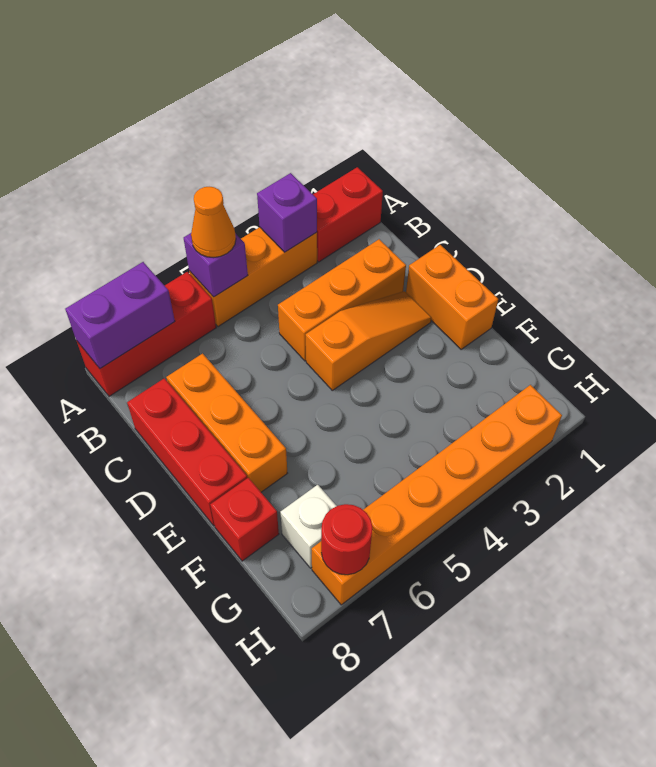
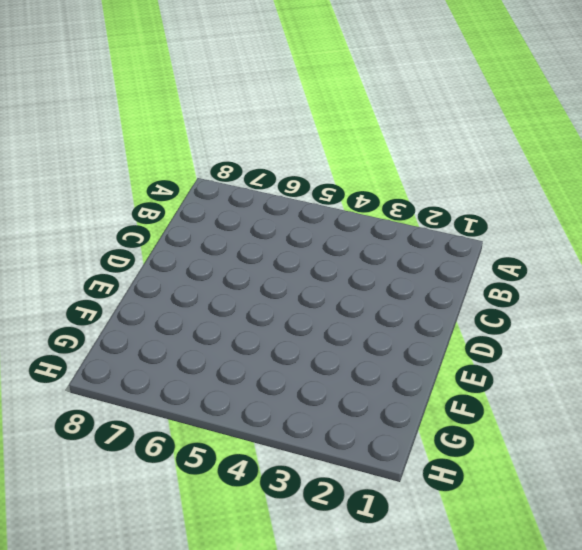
none -> red 1x2 brick [313,167,383,262]
none -> orange 1x3 brick [189,227,317,327]
none -> red 1x3 brick [76,272,216,396]

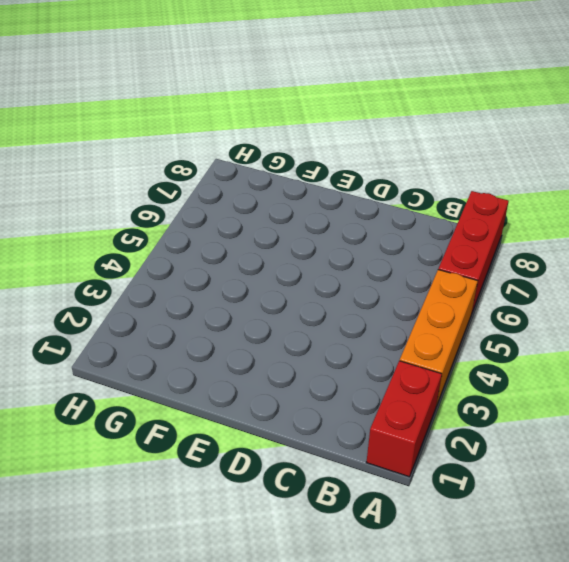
none -> orange 1x3 brick [278,239,406,361]
none -> orange 1x3 brick [166,354,287,492]
none -> red 1x3 brick [127,378,247,526]

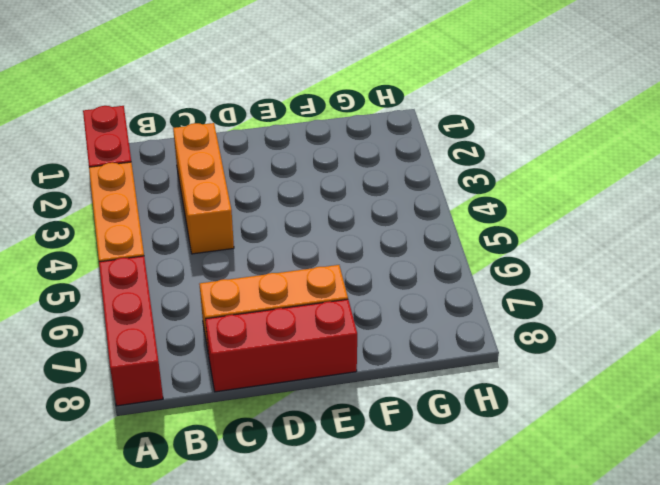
none -> orange 1x2 brick [406,245,498,349]
none -> orange 1x3 slope [306,291,431,390]
none -> red 1x1 brick [210,478,279,561]

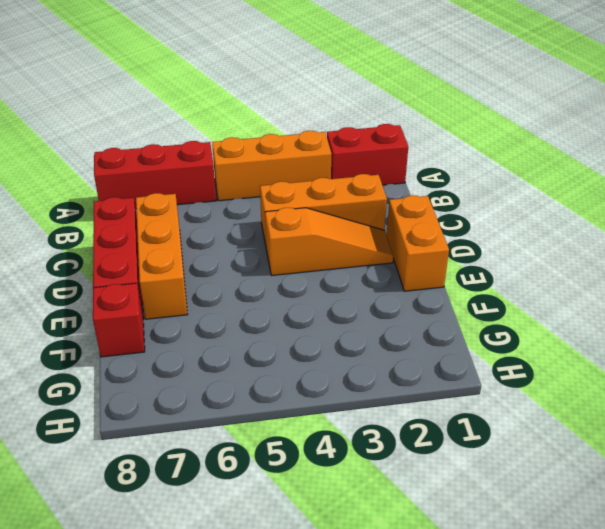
none -> white 1x1 brick [280,485,336,568]
none -> orange 1x6 brick [312,385,562,605]
none -> purple 1x1 brick [257,173,317,252]

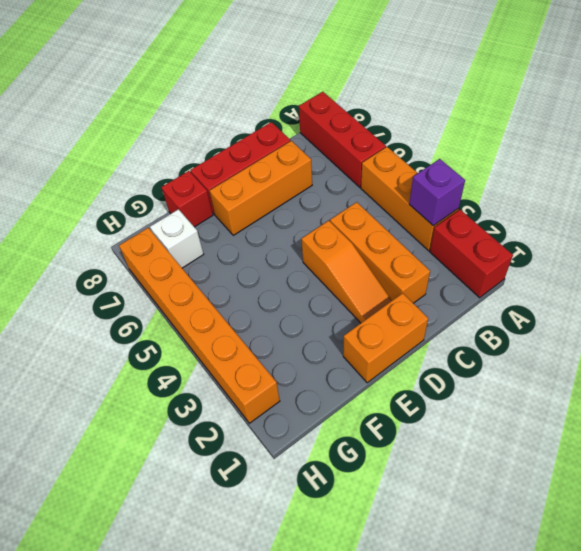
none -> purple 1x1 brick [184,233,248,297]
none -> purple 1x2 brick [65,262,175,368]
none -> red 1x1 round brick [321,504,373,575]

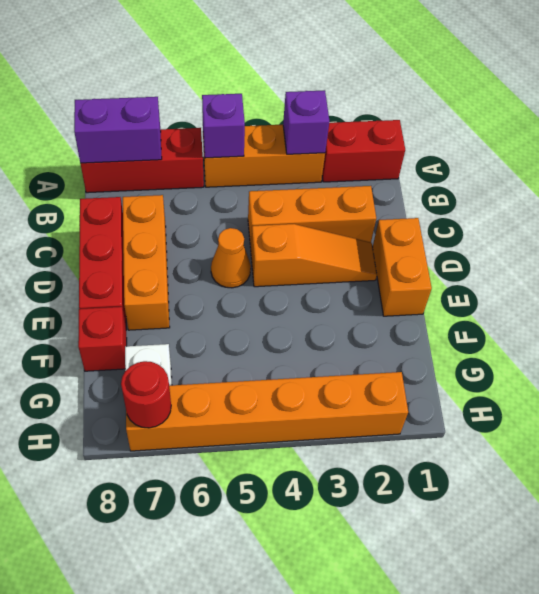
orange 1x1 cone [211,228,251,288] -> orange 1x1 cone moved to [191,187,236,258]

